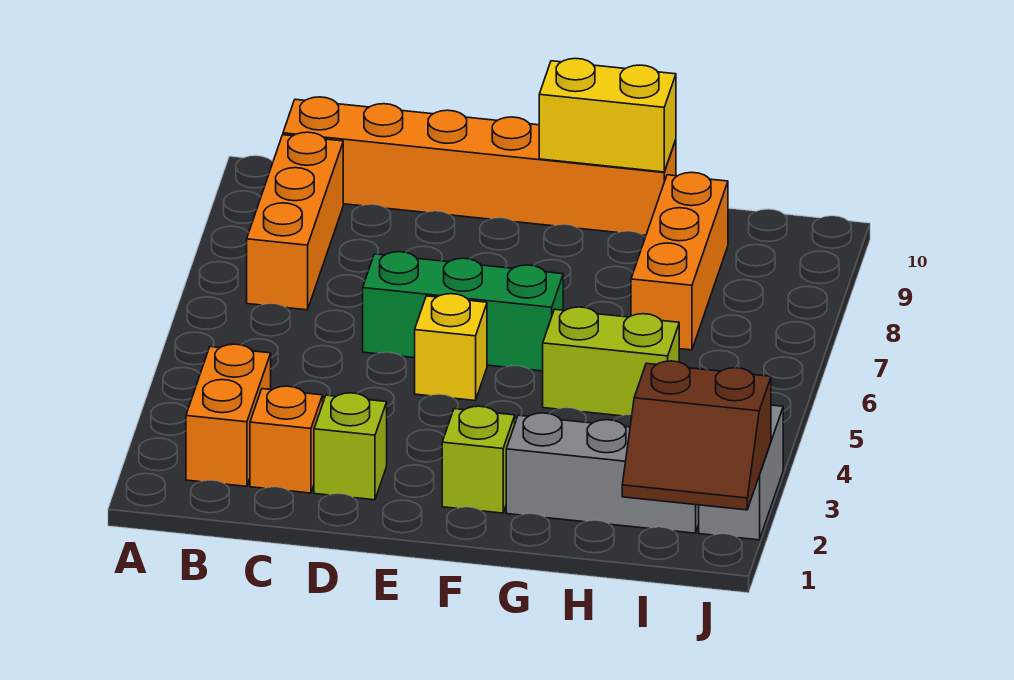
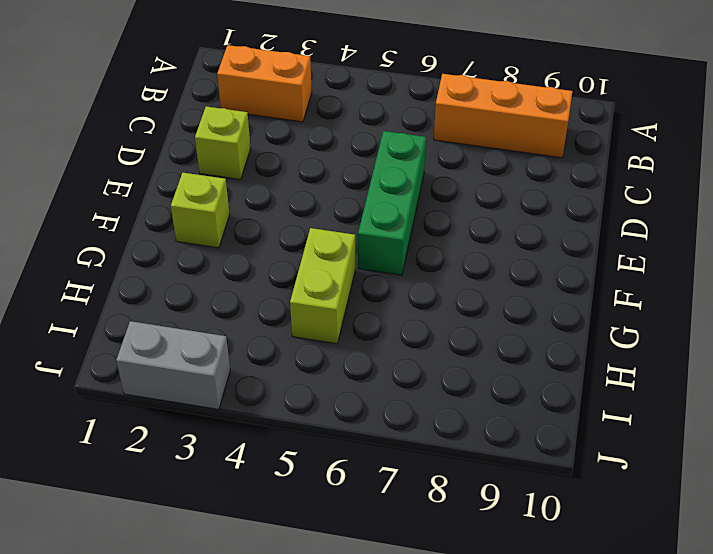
none -> orange 1x6 brick [283,97,676,235]
none -> orange 1x1 brick [250,386,323,493]
none -> yellow 1x1 brick [415,294,487,401]

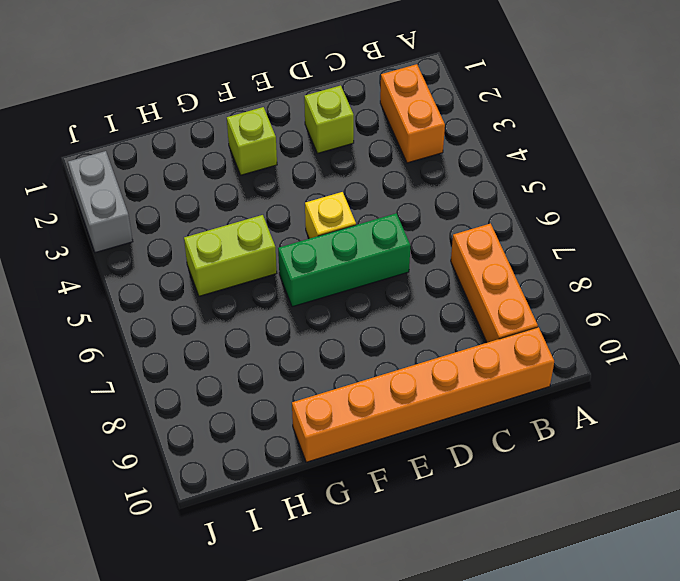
none -> orange 1x1 brick [250,386,323,493]
none -> grey 1x3 brick [506,413,699,533]
none -> orange 1x3 brick [631,172,728,350]

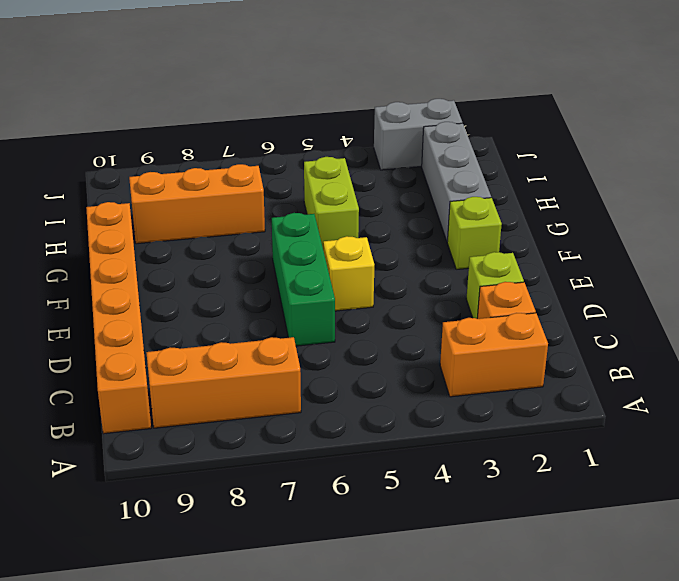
none -> yellow 1x2 brick [539,58,676,172]
none -> brown 2x2 slope [622,361,771,510]

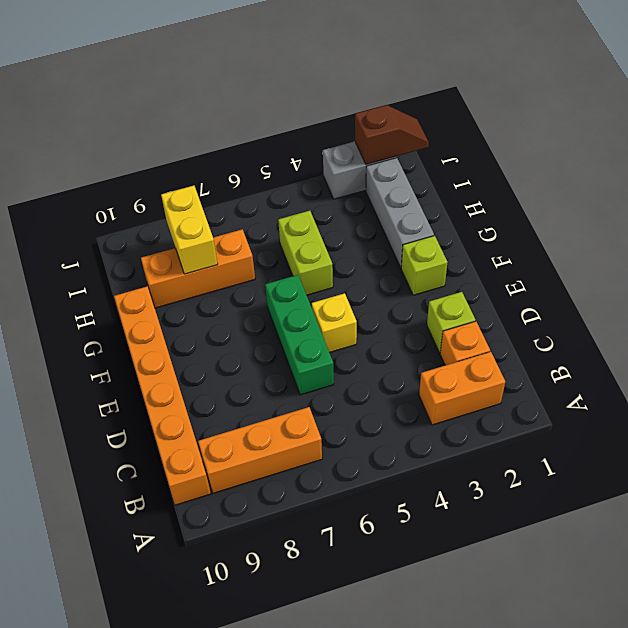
yellow 1x2 brick [161,186,218,274] -> yellow 1x2 brick moved to [539,58,676,172]
brown 1x2 slope [355,105,429,164] -> brown 2x2 slope [622,361,771,510]

